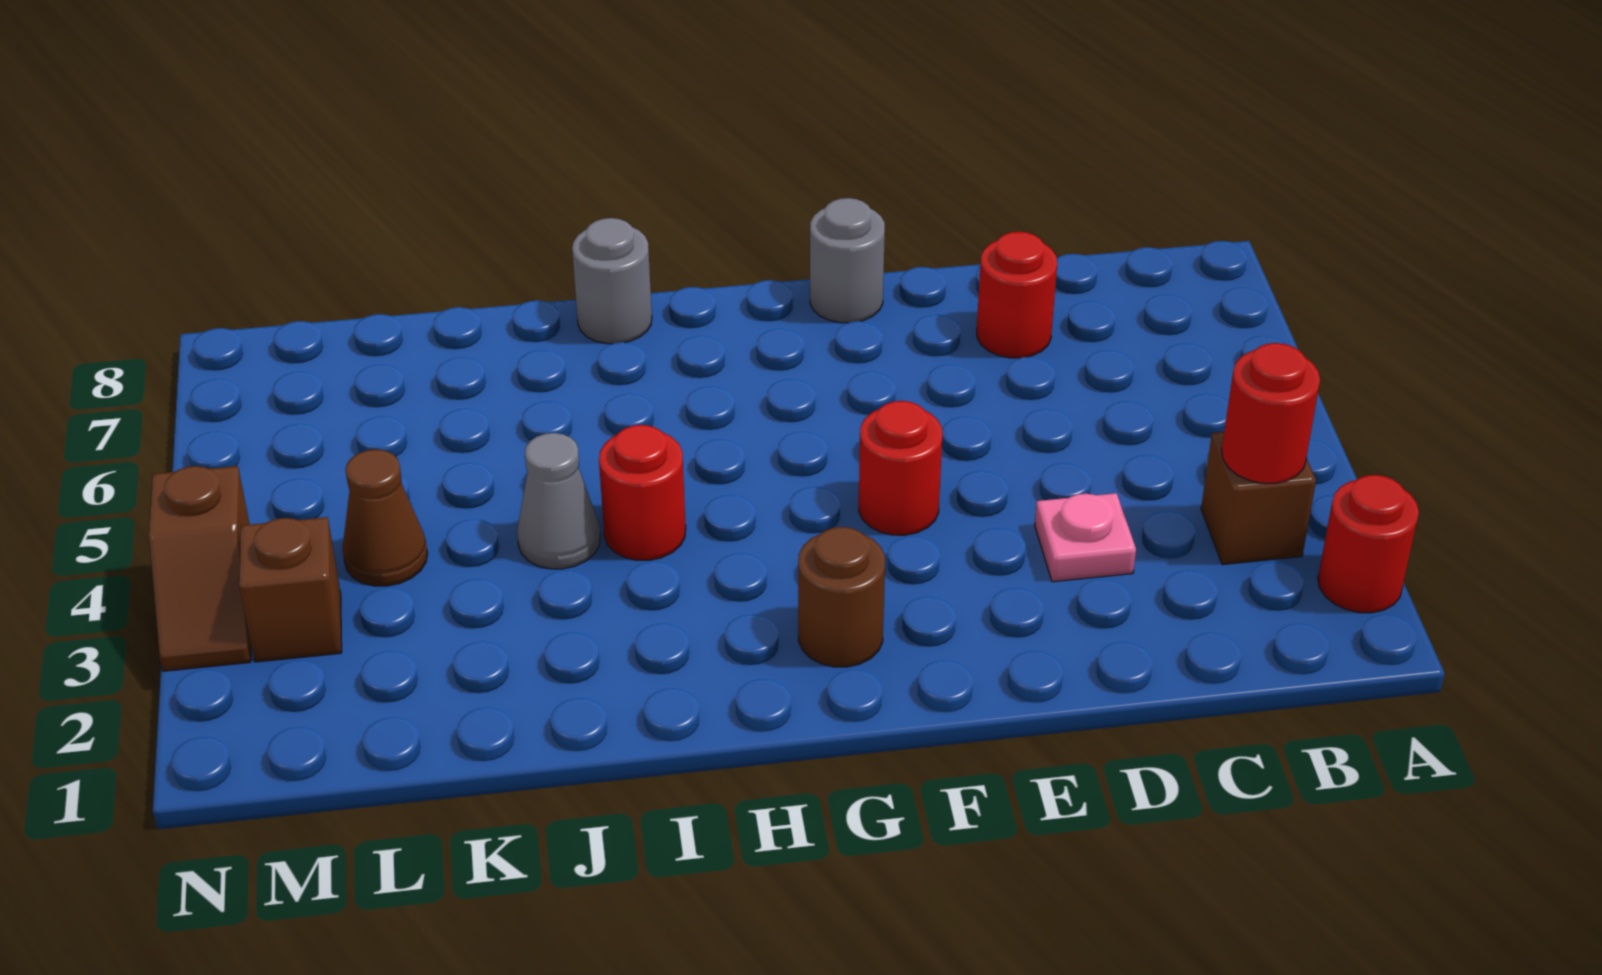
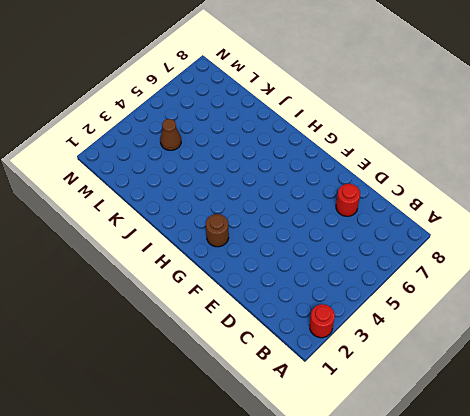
none -> brown 1x1 brick [1201,432,1316,565]
none -> pink 1x1 plate [1035,493,1136,582]
none -> red 1x1 round brick [859,401,942,535]

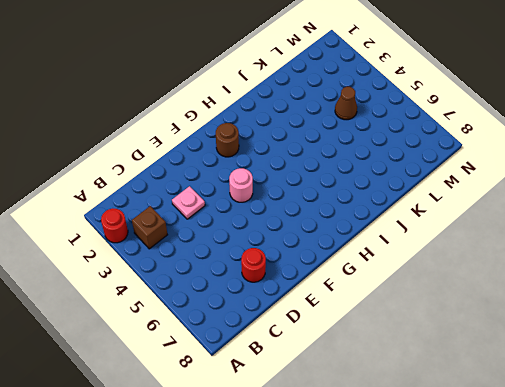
pink 1x1 round brick [229,168,253,202] -> red 1x1 round brick [859,401,942,535]
none -> grey 1x1 round brick [810,198,885,323]
none -> red 1x1 round brick [599,425,686,560]
none -> grey 1x1 round brick [572,218,652,344]

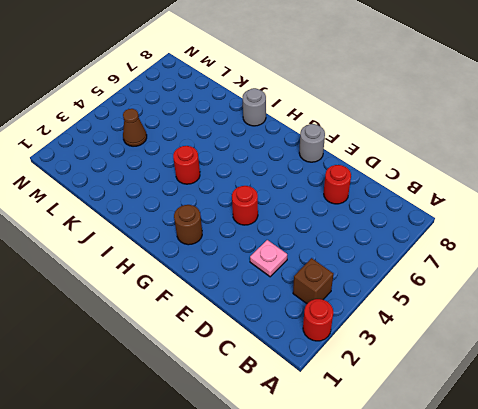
none -> grey 1x1 cone [517,433,600,569]
none -> brown 1x1 brick [239,517,342,662]
none -> brown 1x2 slope [149,466,251,671]

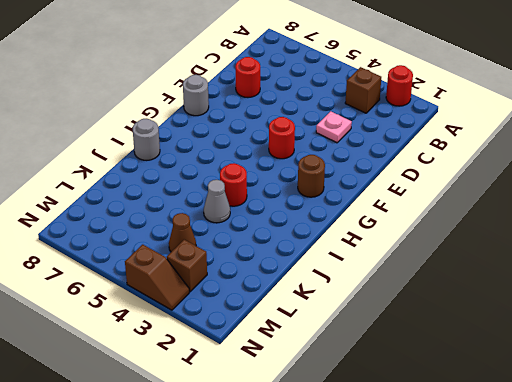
none -> red 1x1 round brick [1222,343,1320,483]

